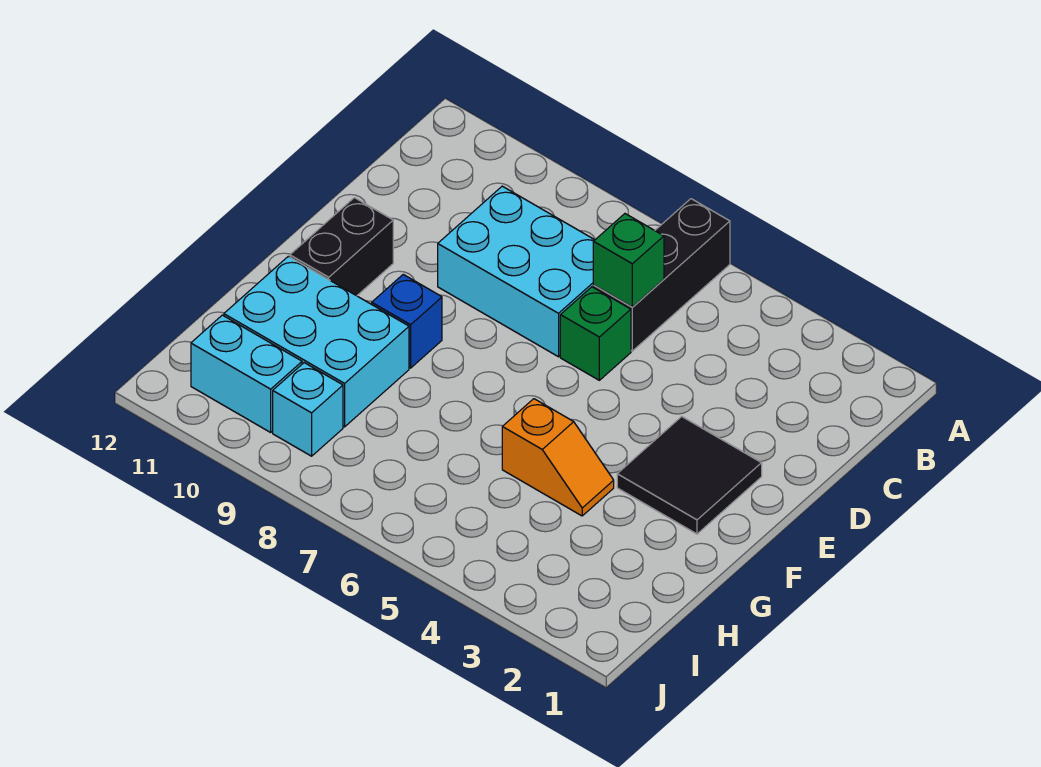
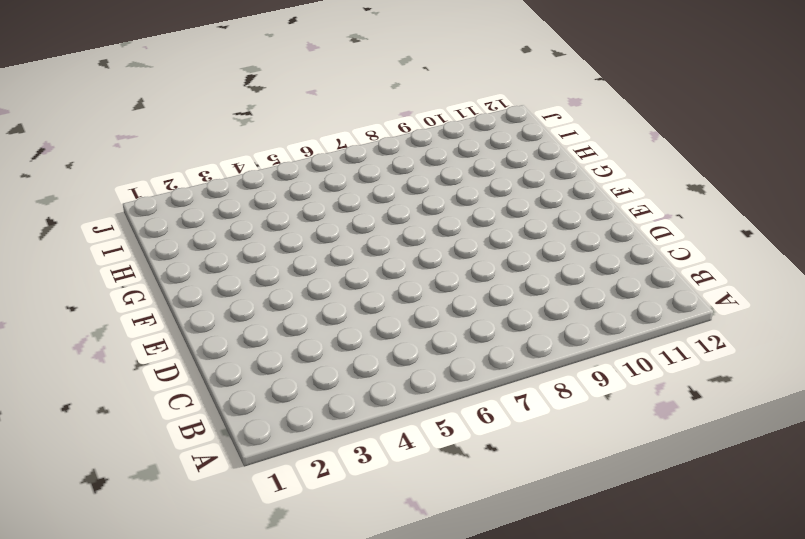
none -> black 1x3 brick [593,199,730,351]
none -> cyan 2x3 brick [438,186,594,357]

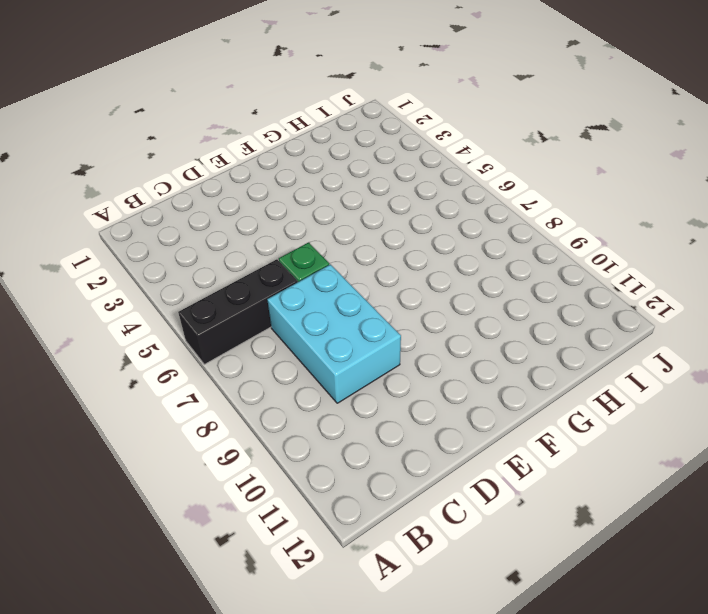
none -> black 2x2 tile [617,417,762,534]
none -> black 1x2 brick [290,198,393,296]

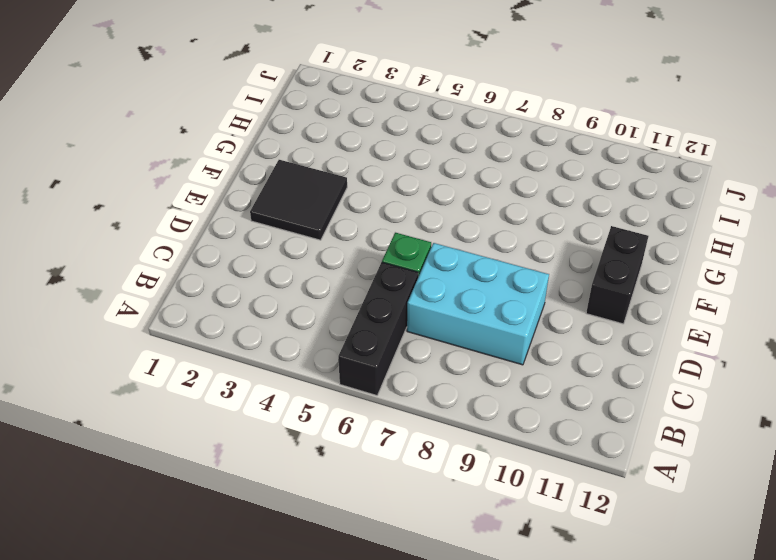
none -> blue 1x1 brick [372,274,442,368]
none -> orange 1x2 slope [502,399,614,516]

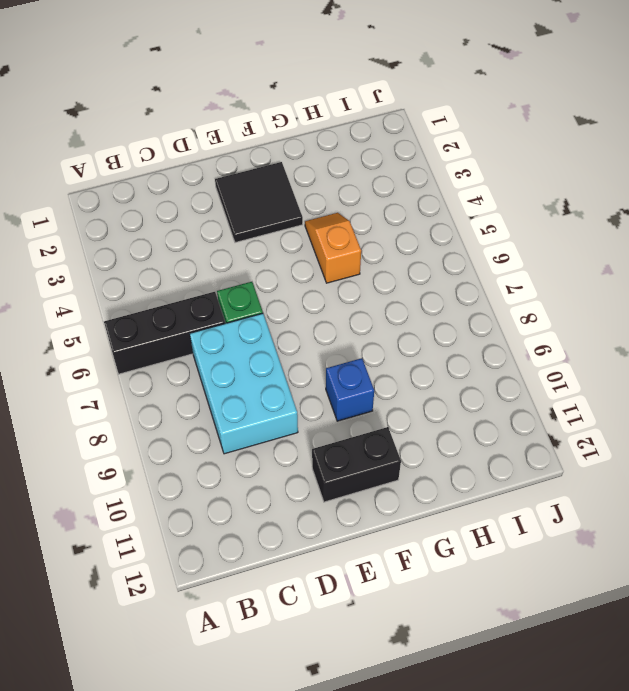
none -> cyan 2x3 brick [224,256,409,427]
none -> cyan 1x1 brick [273,363,343,456]

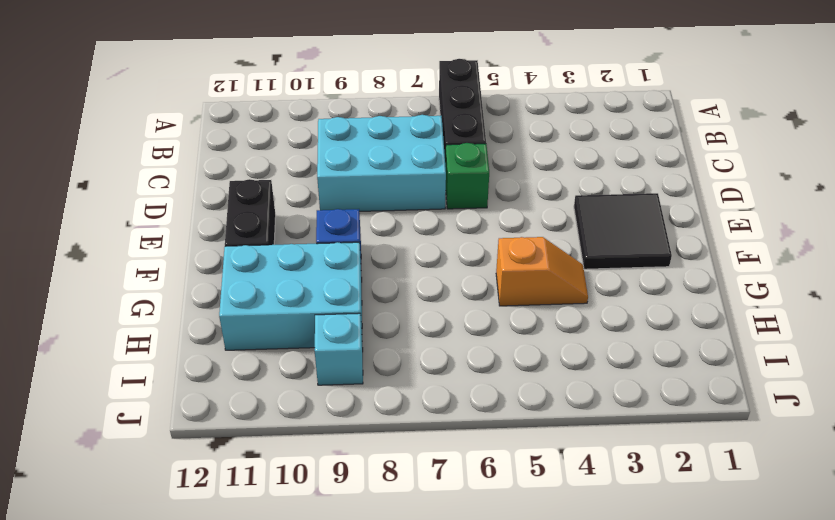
none -> cyan 1x2 brick [191,315,302,432]
none -> green 1x1 brick [593,214,664,307]

